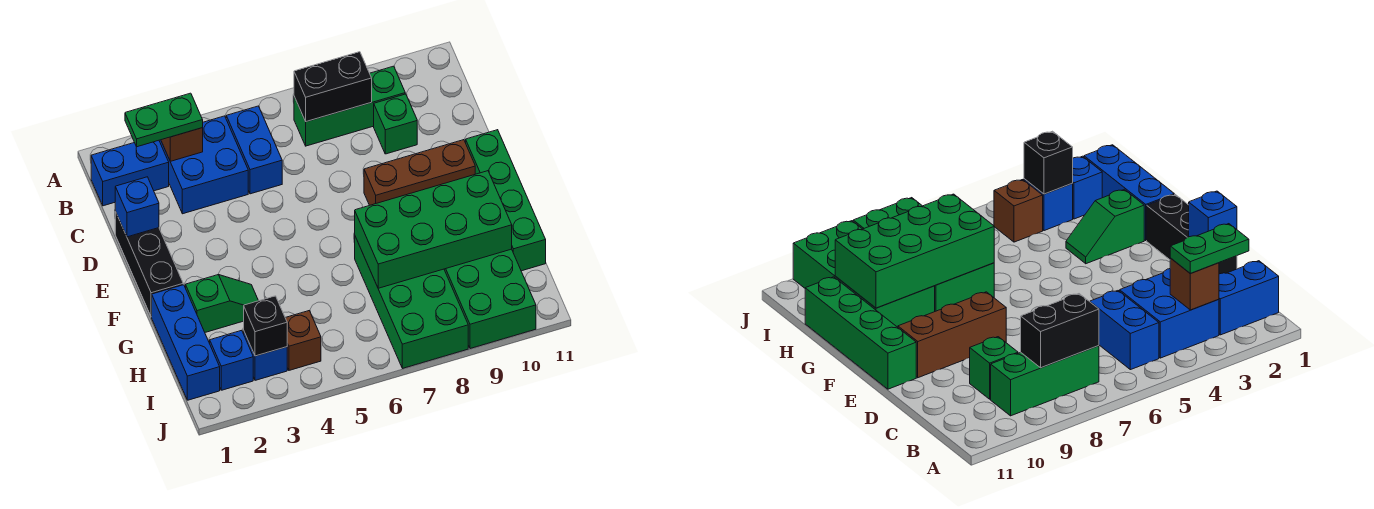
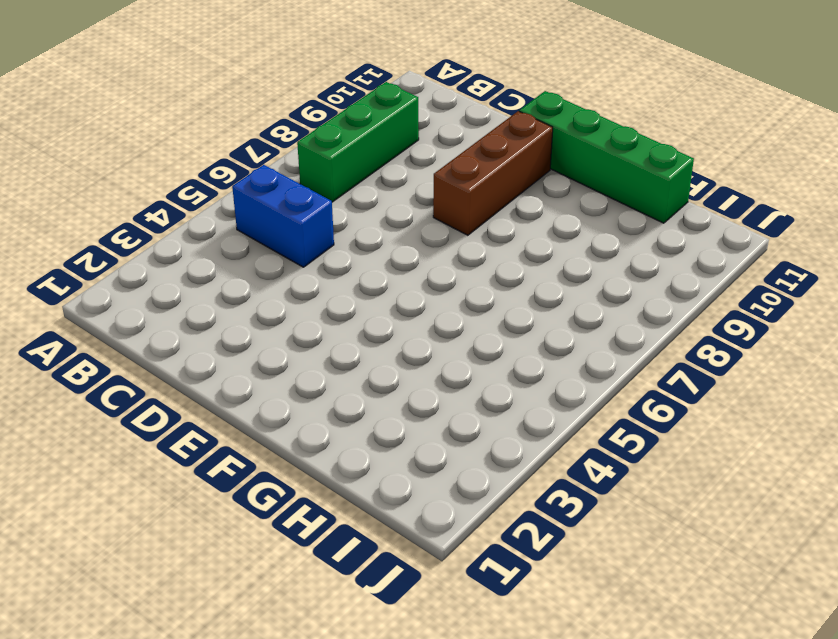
none -> blue 1x2 brick [91,140,169,206]
none -> blue 2x2 brick [159,116,248,214]
none -> green 1x1 brick [374,94,417,154]

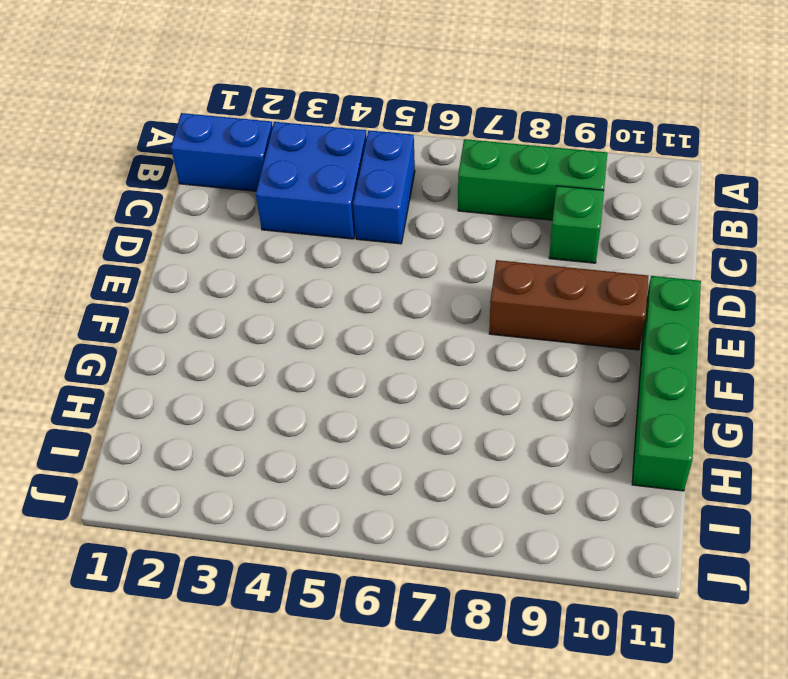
none -> black 1x3 brick [115,211,183,317]
none -> blue 1x3 brick [152,285,220,400]
none -> green 1x2 slope [186,275,258,332]

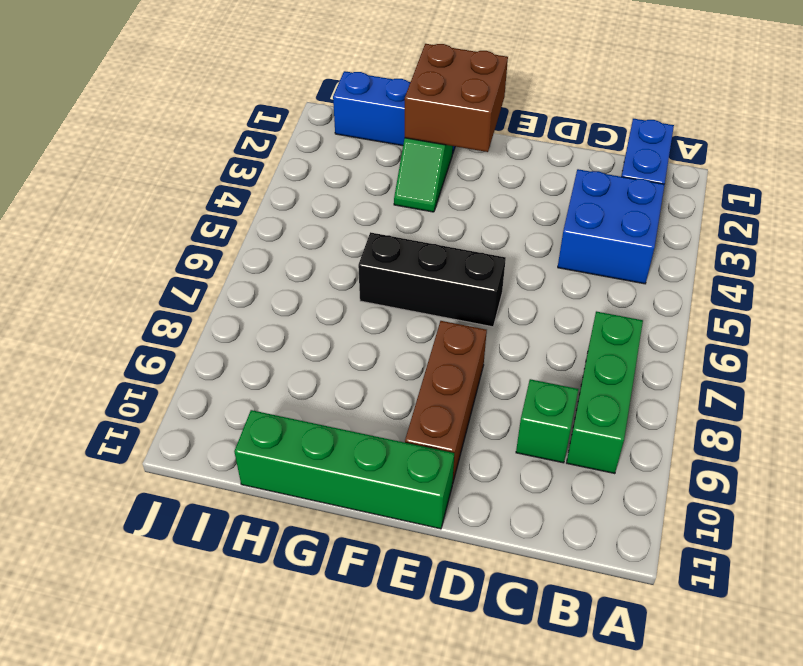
black 1x3 brick [358,232,506,327] -> black 1x3 brick moved to [115,211,183,317]
brown 2x2 brick [405,44,508,152] -> none
none -> blue 1x2 brick [226,106,282,194]
none -> green 2x4 brick [355,237,468,368]
none -> green 2x4 brick [444,249,536,349]

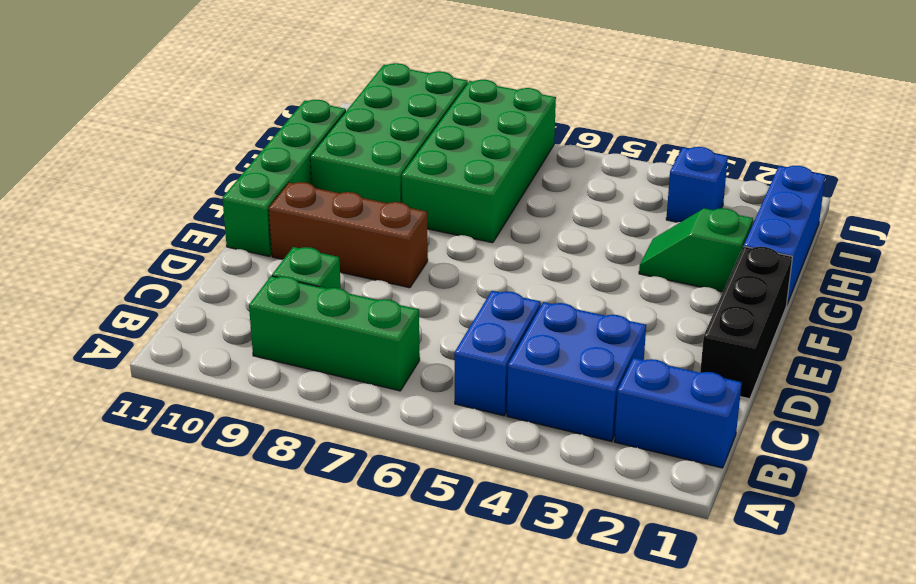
none -> blue 1x1 brick [210,330,253,390]
none -> brown 1x1 brick [285,311,321,370]
none -> brown 1x1 brick [161,128,203,161]

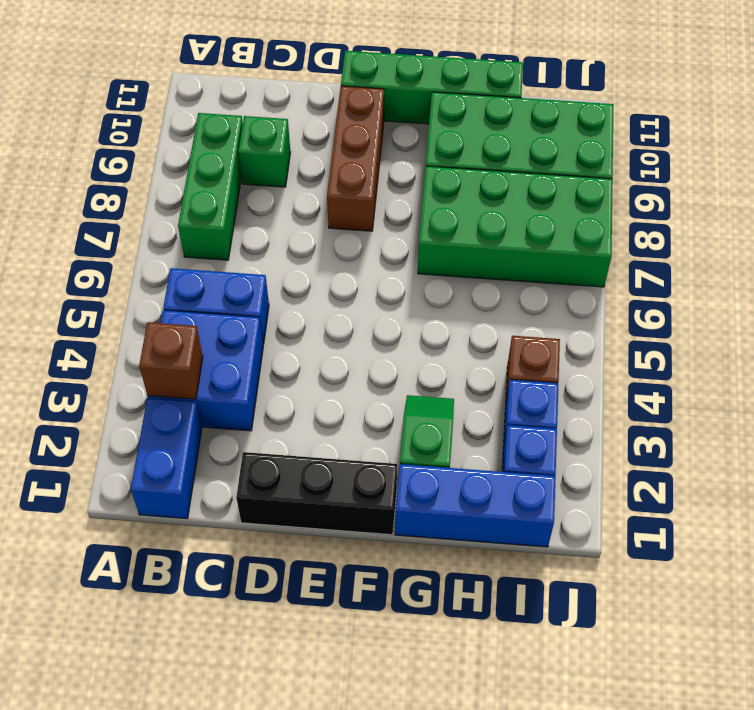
none -> black 1x2 brick [294,52,372,122]
none -> blue 1x1 brick [115,177,159,237]
none -> green 2x4 brick [355,171,512,288]

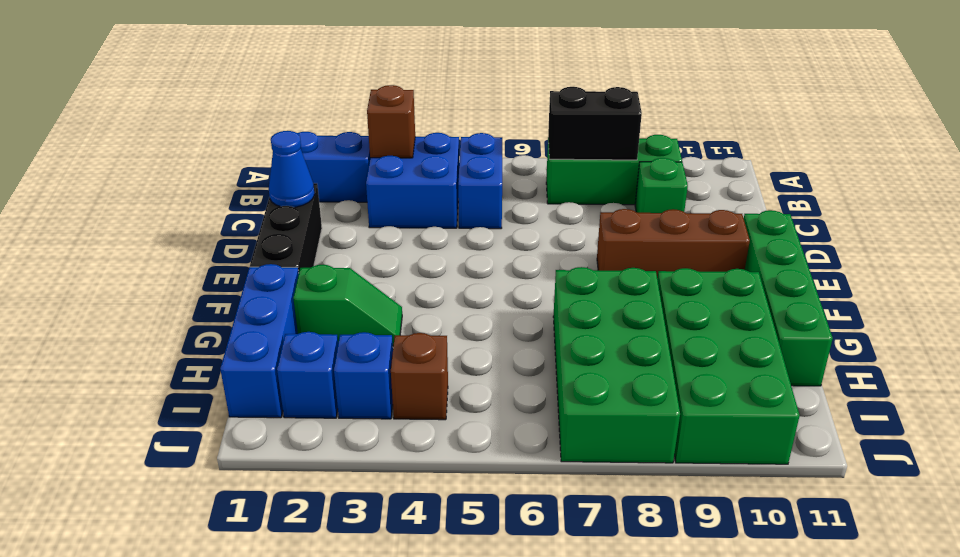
blue 1x1 cone [269,131,314,207] -> blue 1x1 brick [115,177,159,237]
none -> green 2x4 brick [355,171,512,288]
none -> black 1x1 brick [244,296,287,356]
none -> green 1x2 plate [125,93,203,147]

